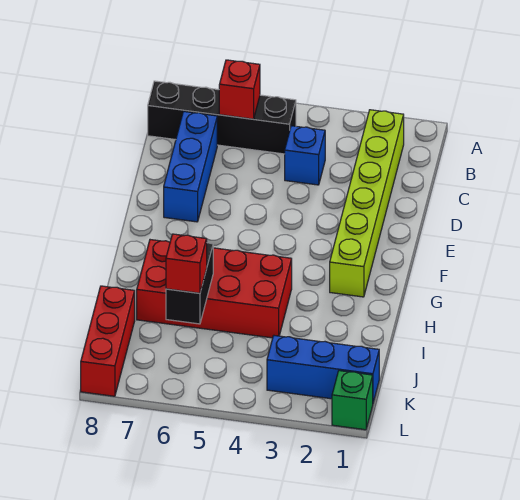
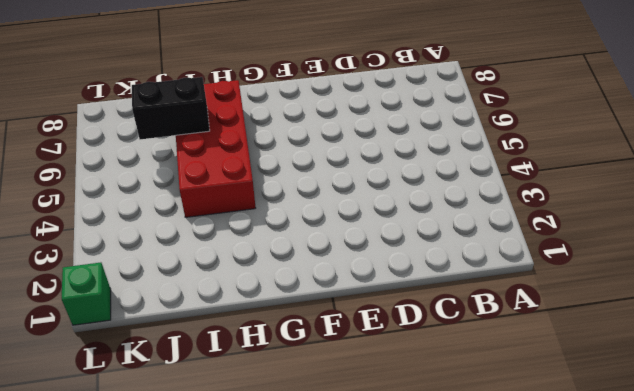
none -> lime 1x6 brick [330,110,404,297]
none -> black 1x4 brick [148,81,296,154]

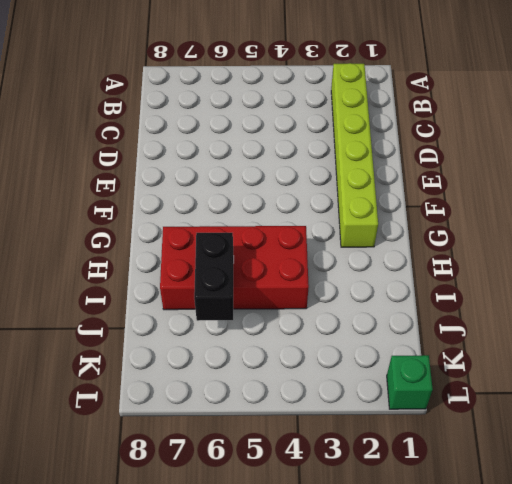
none -> black 1x4 brick [148,81,296,154]
none -> blue 1x1 brick [285,126,325,185]

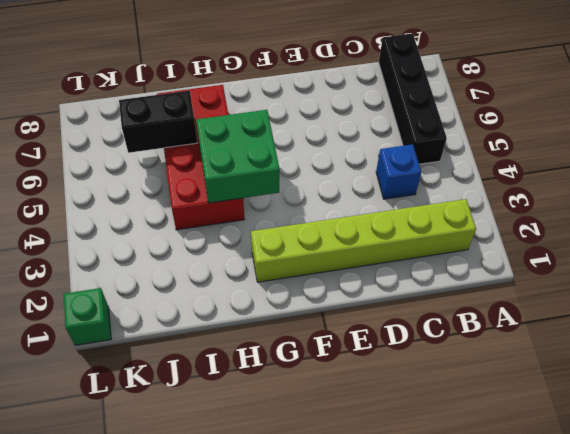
green 2x2 brick [196,110,280,203] -> none
none -> blue 1x3 brick [164,111,217,222]
none -> red 1x3 brick [81,286,135,396]

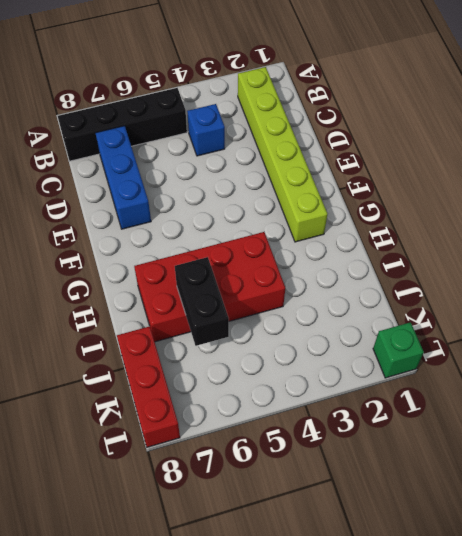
none -> blue 1x3 brick [267,336,379,402]
none -> red 1x1 brick [219,60,260,119]

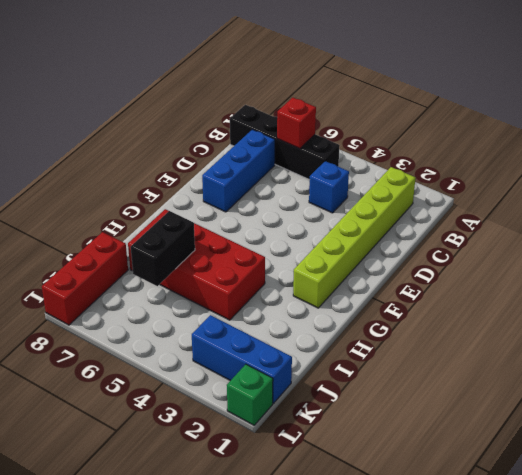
none -> red 1x1 brick [166,234,207,293]

